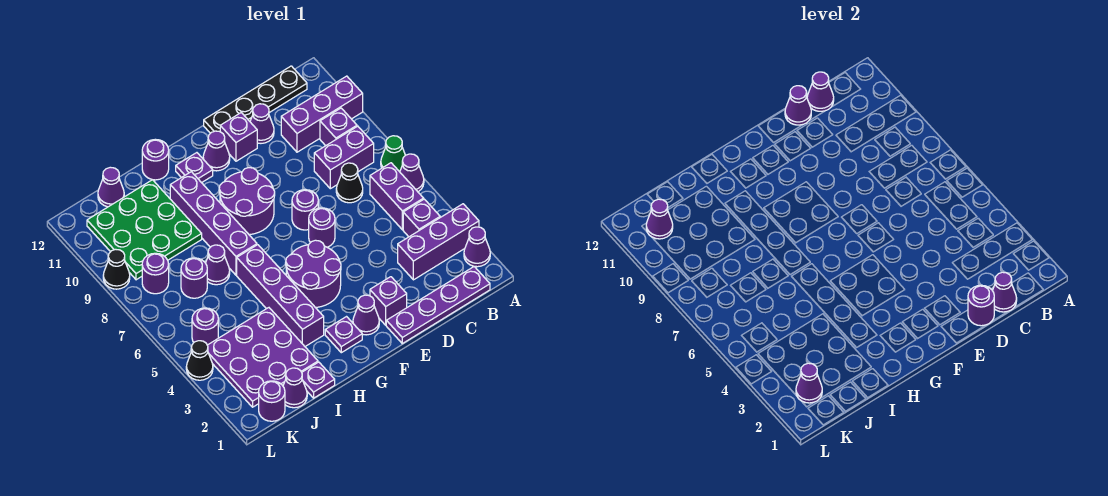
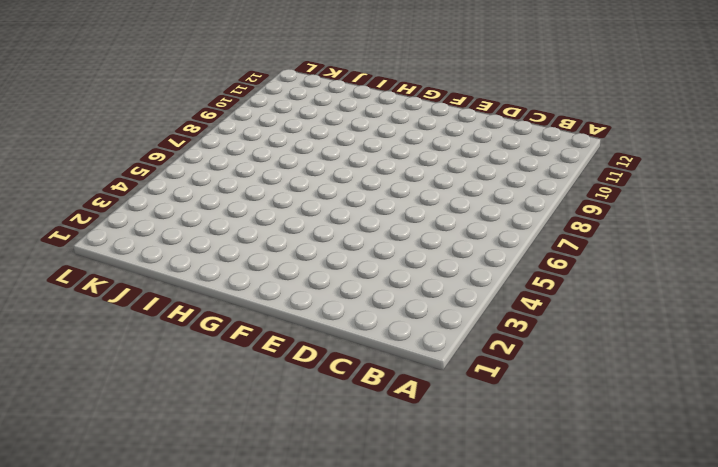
none -> purple 1x1 cone [464,227,490,267]
none -> purple 1x3 brick [398,204,479,280]
none -> purple 1x1 cone [400,154,424,192]
none -> green 1x1 cone [381,136,405,172]

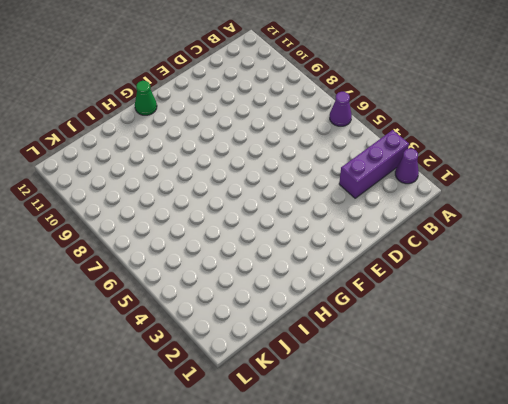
green 1x1 cone [135,81,157,115] -> green 1x1 cone moved to [381,136,405,172]
none -> purple 1x3 brick [281,76,363,152]
none -> purple 1x4 plate [386,267,490,343]
none -> purple 1x1 brick [403,199,440,237]
none -> purple 1x2 brick [370,163,424,230]

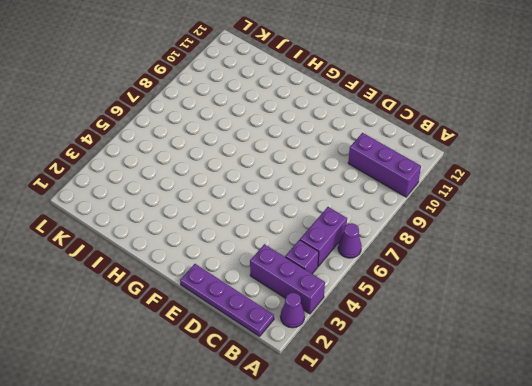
none -> green 1x1 cone [381,136,405,172]
none -> purple 1x2 brick [314,126,374,189]
none -> purple 1x1 brick [320,108,357,146]
none -> black 1x4 plate [204,66,307,133]

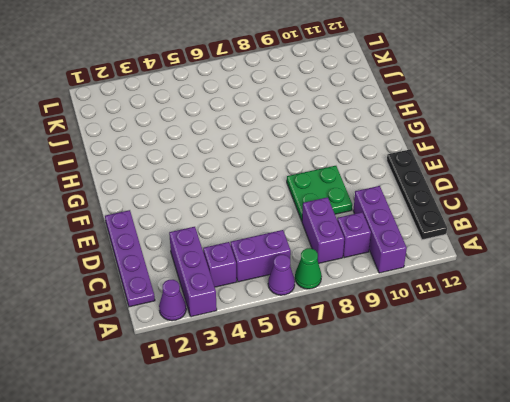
green 2x2 plate [287,166,352,221] -> none
none -> black 1x1 cone [336,163,363,203]
none -> purple 1x1 cone [250,104,274,143]
none -> purple 1x1 brick [370,277,407,325]
none -> purple 1x1 round brick [309,208,335,247]

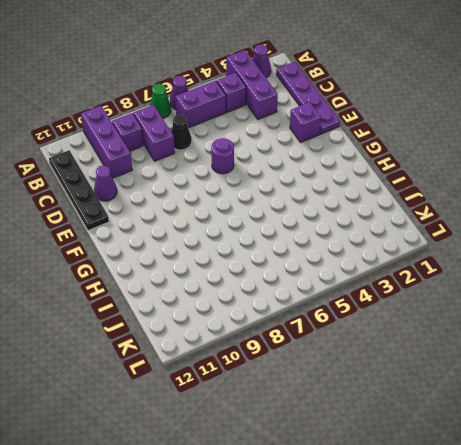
none -> purple 1x1 round brick [292,190,318,230]
none -> purple 1x1 brick [220,113,257,161]
none -> purple 1x1 cone [353,295,379,335]
none -> purple 2x2 round brick [286,240,341,307]

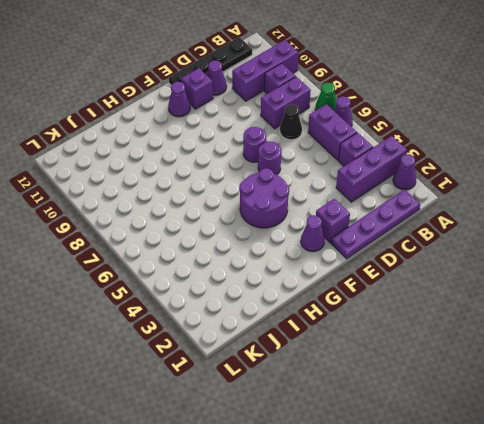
none -> purple 2x2 round brick [219,168,275,234]
none -> purple 1x1 plate [325,317,362,353]
none -> purple 1x1 plate [176,153,213,183]
none -> purple 1x4 brick [237,245,324,346]

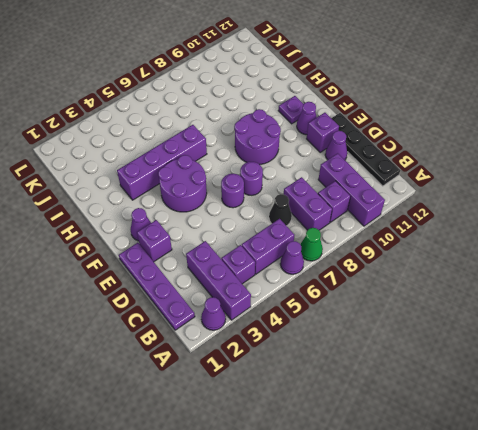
none -> purple 1x1 plate [325,317,362,353]
none -> purple 1x4 brick [170,172,257,275]
none -> purple 1x1 round brick [142,139,169,180]
none -> purple 1x1 plate [302,362,335,398]

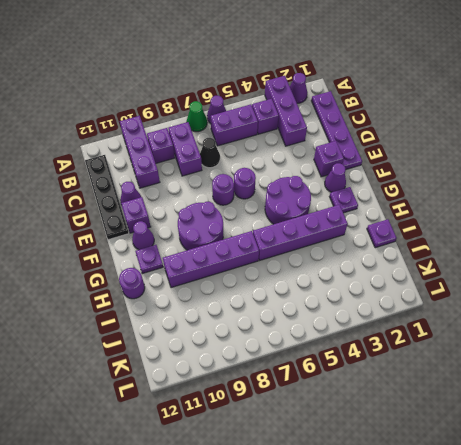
none -> purple 3x3 plate [207,308,318,407]
none -> purple 1x1 cone [206,245,230,285]
none -> green 3x3 plate [87,180,202,280]
none -> purple 1x1 cone [283,368,307,408]

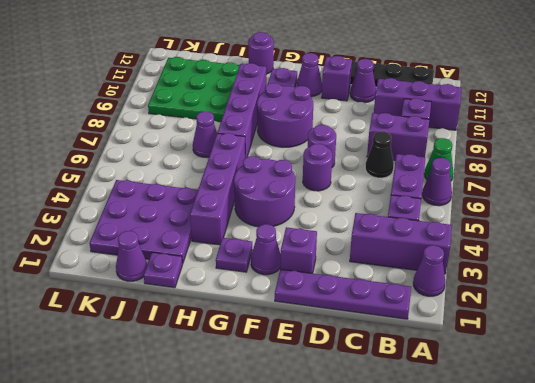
none -> purple 1x1 round brick [181,258,207,298]
none -> purple 1x1 cone [98,167,124,207]
none -> purple 1x1 round brick [259,381,285,421]
none -> purple 1x1 round brick [192,308,218,345]

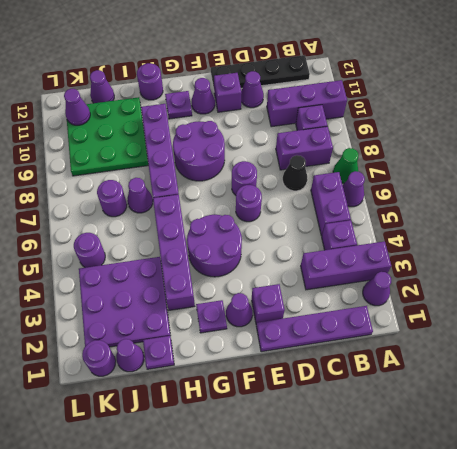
none -> purple 1x1 round brick [142,253,169,294]
none -> black 1x1 cone [186,341,213,380]
none -> black 1x1 cone [103,249,130,289]
none -> purple 1x1 cone [992,272,1017,312]

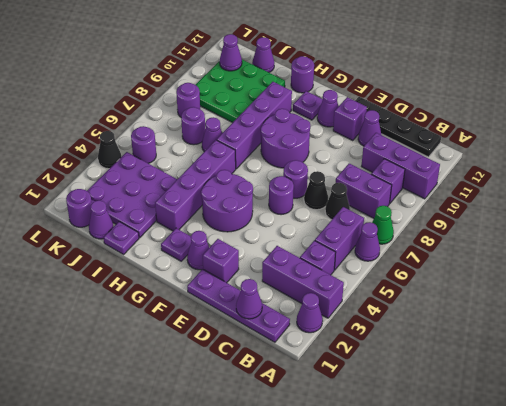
black 1x1 cone [304,171,328,210] -> black 1x1 cone moved to [103,249,130,289]
none -> purple 1x1 cone [807,72,834,111]
none -> purple 1x1 round brick [968,285,994,326]
none -> purple 1x1 cone [785,86,811,125]
none -> purple 1x1 cone [796,363,822,403]

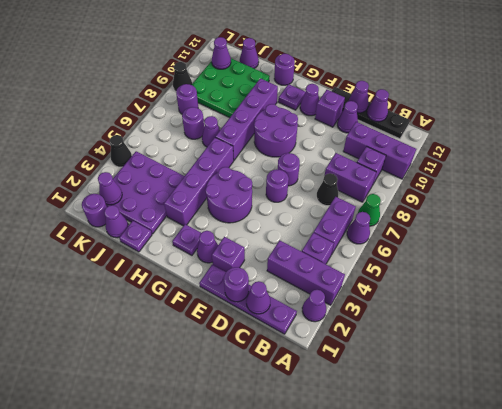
none -> purple 1x1 round brick [192,308,218,345]

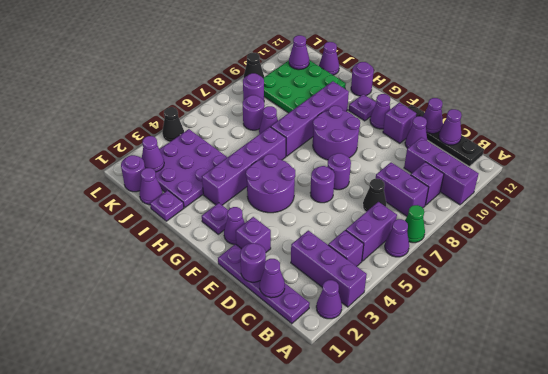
none -> purple 1x1 round brick [192,308,218,345]

